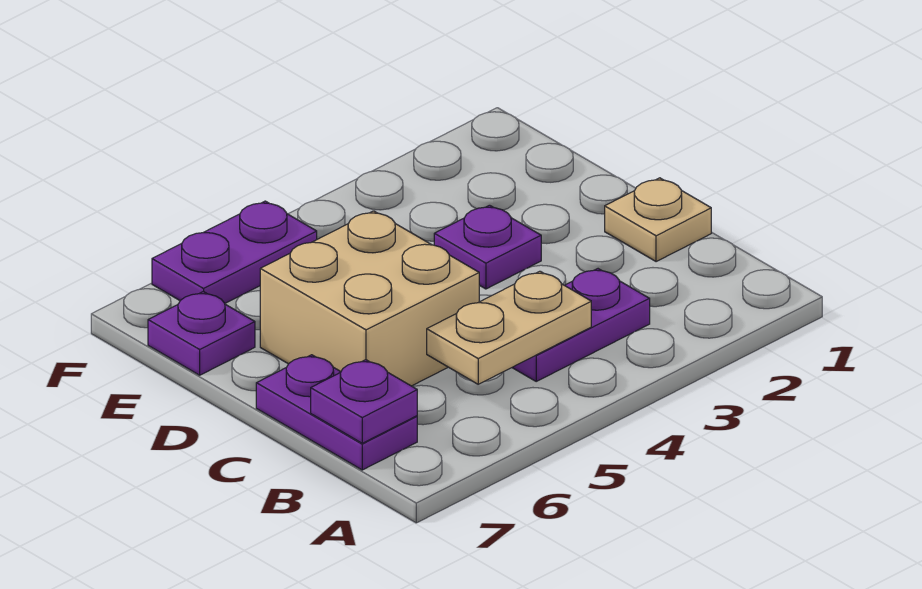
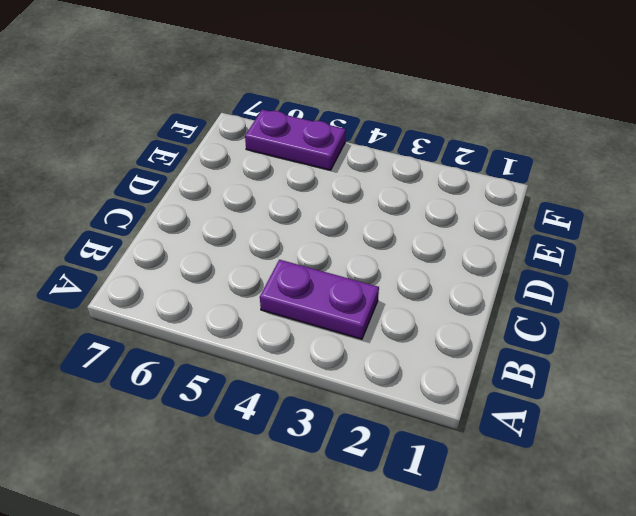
none -> purple 1x2 plate [256,355,417,470]
none -> tan 1x1 plate [605,178,711,262]

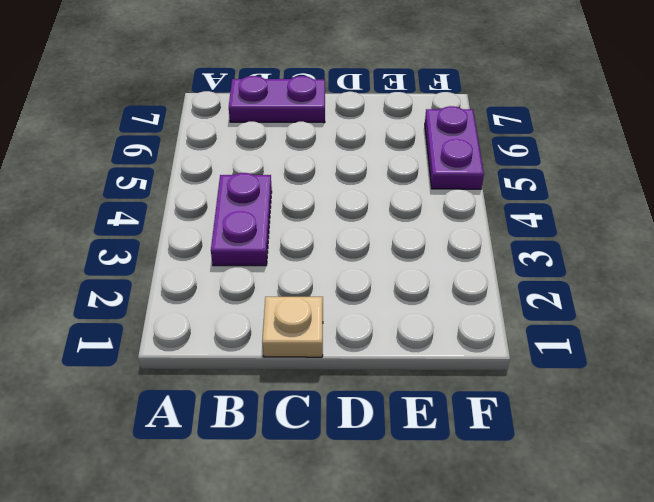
none -> tan 2x2 brick [260,211,479,386]
none -> purple 1x1 plate [434,205,541,289]

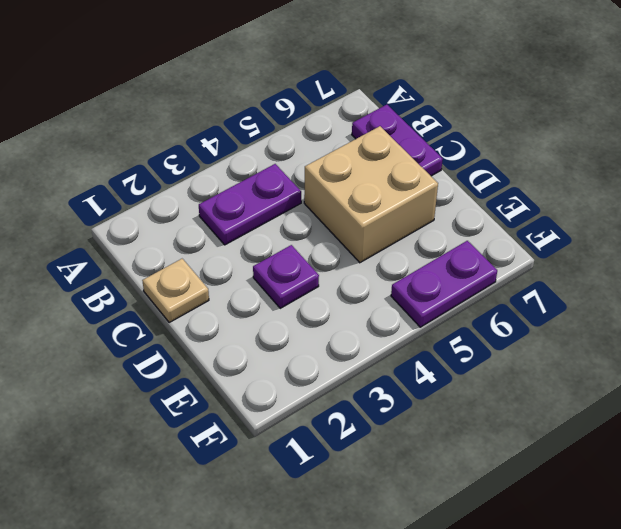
none -> purple 1x1 plate [148,292,255,375]
none -> tan 1x2 plate [427,271,591,384]

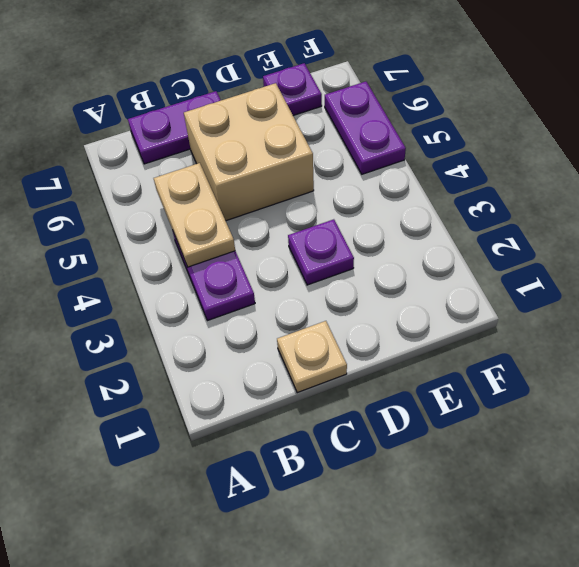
none -> purple 1x1 plate [311,360,417,443]

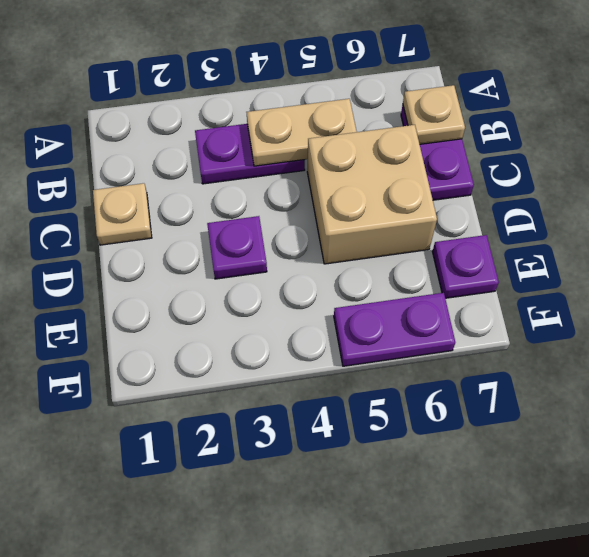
tan 1x1 plate [403,85,465,144] -> purple 1x1 plate [311,360,417,443]

